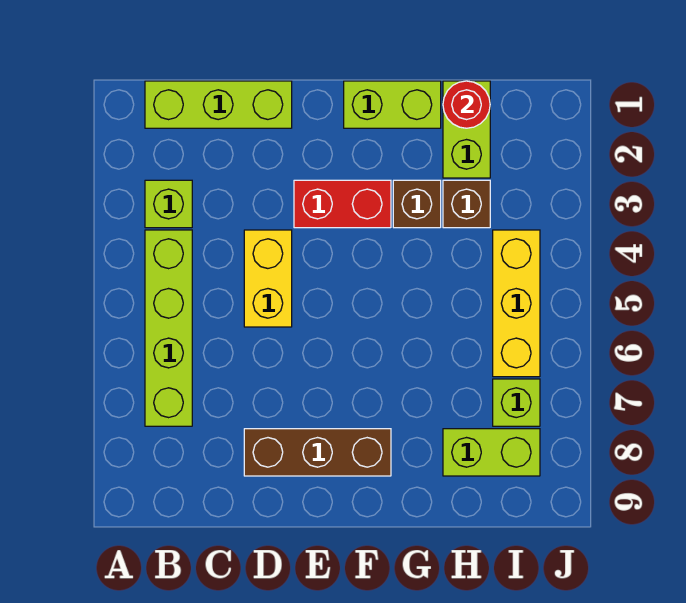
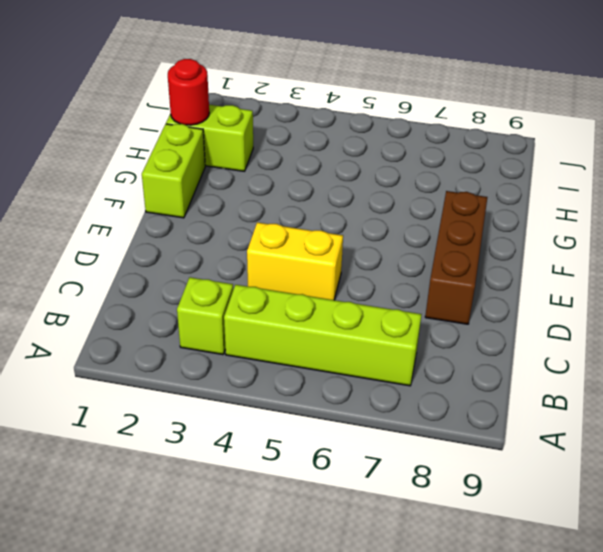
none -> lime 1x3 brick [145,81,292,128]
none -> red 1x2 brick [294,180,391,228]
none -> brown 1x1 brick [393,180,441,228]

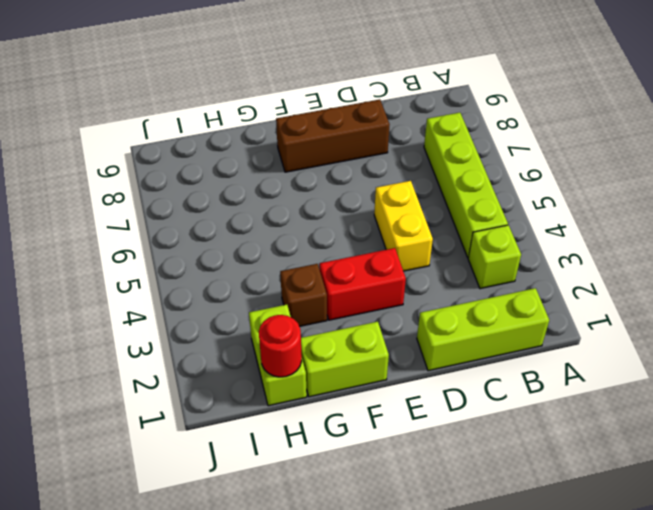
none -> brown 1x1 brick [443,180,490,228]
none -> lime 1x2 brick [443,429,540,476]
none -> yellow 1x3 brick [493,230,540,377]

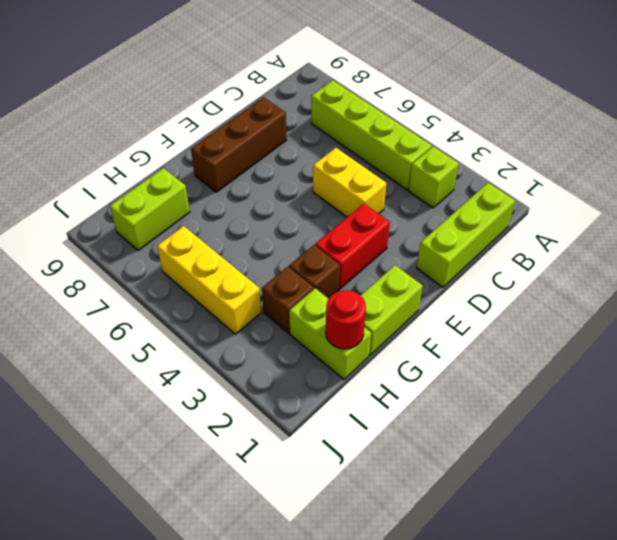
none -> lime 1x1 brick [493,379,540,426]

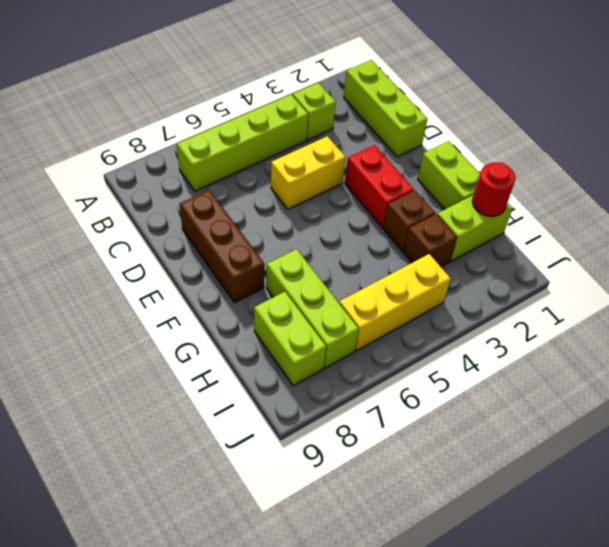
lime 1x3 brick [266,249,359,368] -> lime 1x1 brick [493,379,540,426]

